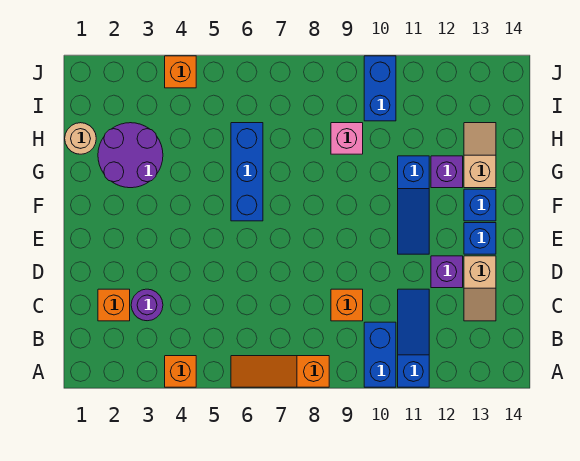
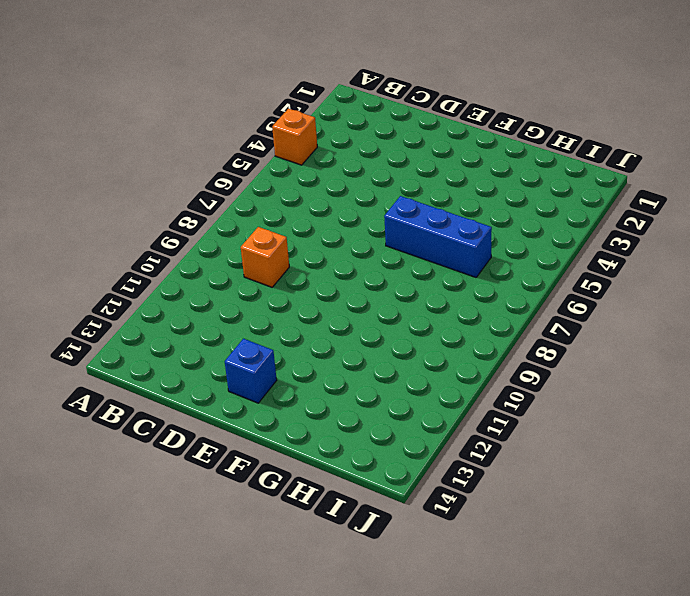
none -> orange 1x3 slope [231,356,329,387]
none -> blue 1x2 brick [364,322,396,387]
none -> blue 1x3 slope [398,289,429,387]

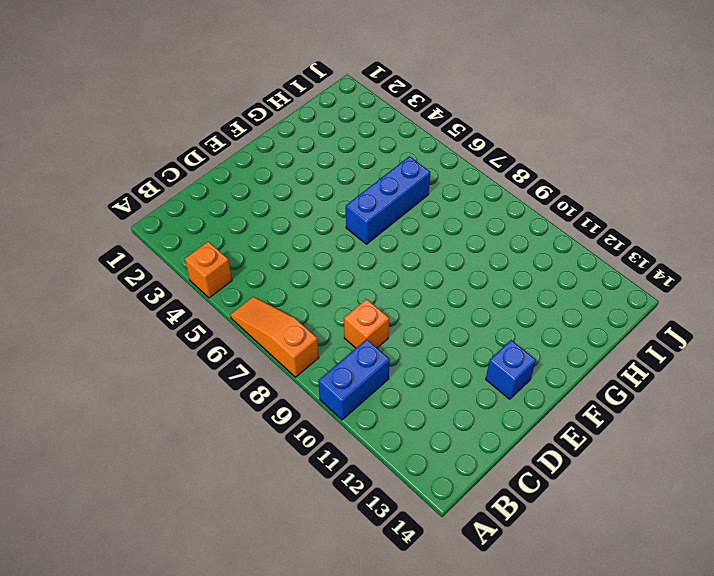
none -> blue 1x3 slope [398,289,429,387]
none -> orange 1x1 brick [98,289,130,321]
none -> purple 1x1 round brick [131,289,163,321]

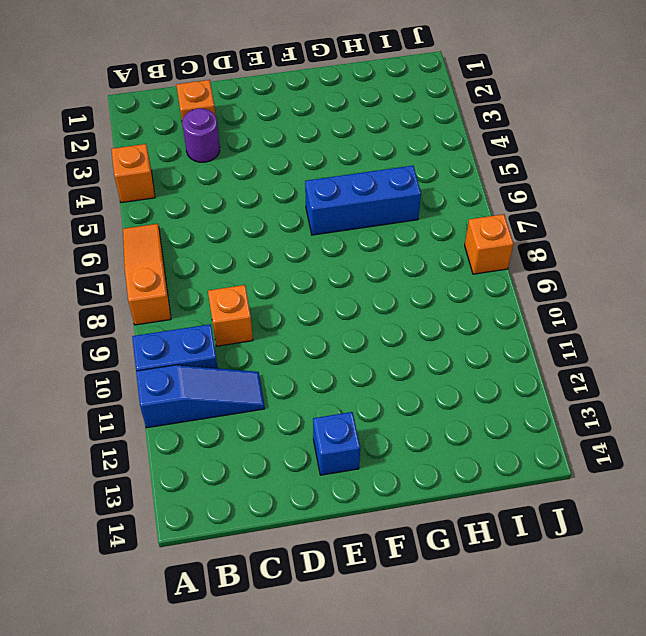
orange 1x1 brick [465,214,514,274] -> orange 1x1 brick moved to [165,56,196,88]
none -> tan 1x2 slope [464,256,496,321]
none -> purple 1x1 brick [431,256,463,288]
none -> blue 1x3 slope [398,156,429,254]

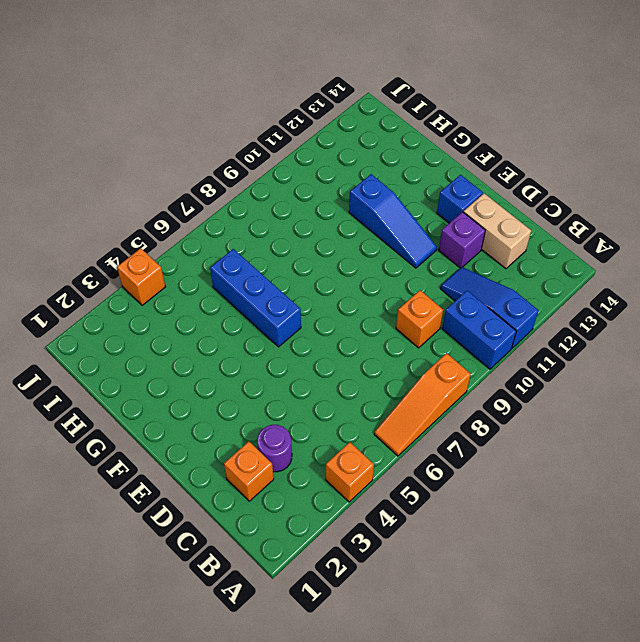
tan 1x2 brick [464,193,531,269] -> tan 1x2 slope [464,256,496,321]
none -> blue 1x1 brick [464,189,496,221]
none -> purple 2x2 round brick [98,123,163,188]
none -> purple 1x1 brick [431,156,463,188]

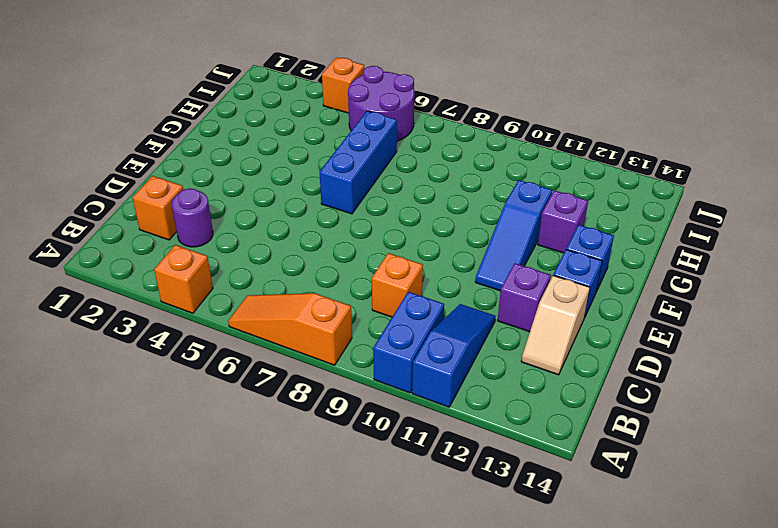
purple 2x2 round brick [348,66,415,141] -> purple 2x2 round brick moved to [98,123,163,188]
none -> tan 1x2 slope [464,123,496,188]
none -> tan 1x1 round brick [65,123,96,154]
none -> pink 1x1 brick [331,123,363,154]

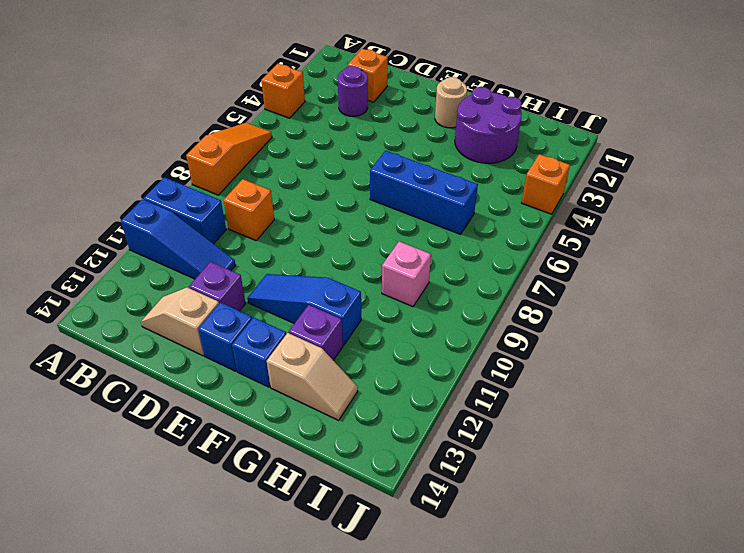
tan 1x1 round brick [435,77,467,128] -> tan 1x1 round brick moved to [65,123,96,154]
none -> blue 1x2 brick [364,56,396,121]

